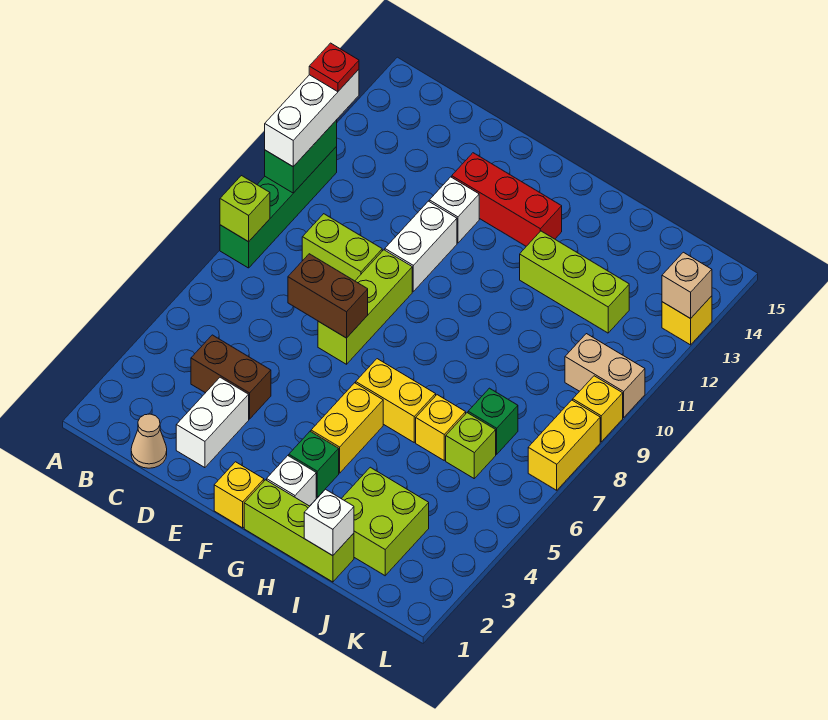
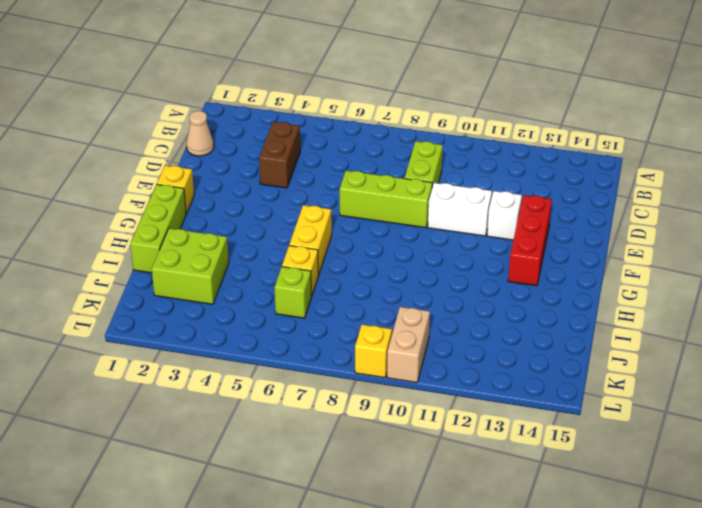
none -> green 1x4 brick [220,147,337,268]
none -> white 1x2 brick [176,377,249,468]
none -> white 1x1 brick [267,456,316,506]
none -> green 1x1 brick [289,431,339,497]

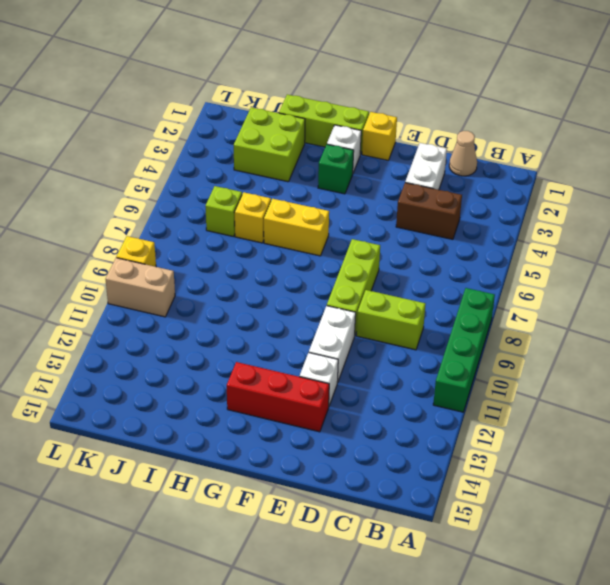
none -> yellow 1x2 brick [311,383,383,473]
none -> lime 1x3 brick [520,231,629,333]
none -> green 1x1 brick [468,388,518,454]
none -> yellow 1x2 brick [528,400,600,490]

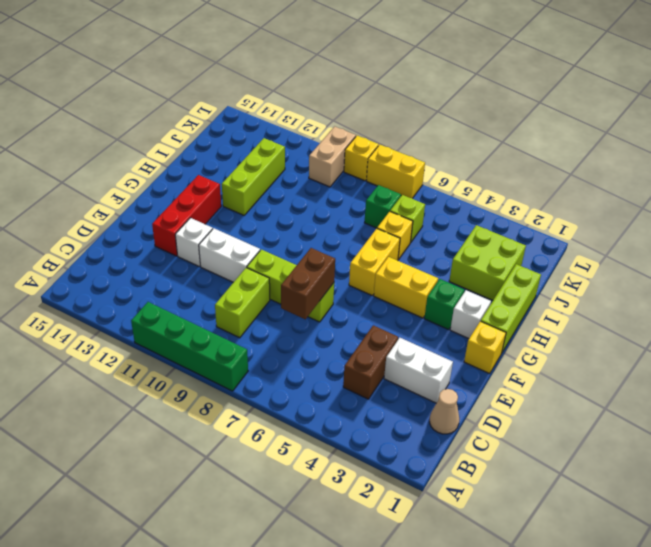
none -> yellow 1x1 brick [662,296,712,345]
none -> lime 1x1 brick [220,176,270,242]
none -> green 1x2 brick [265,120,337,193]
none -> white 1x1 brick [304,489,354,556]

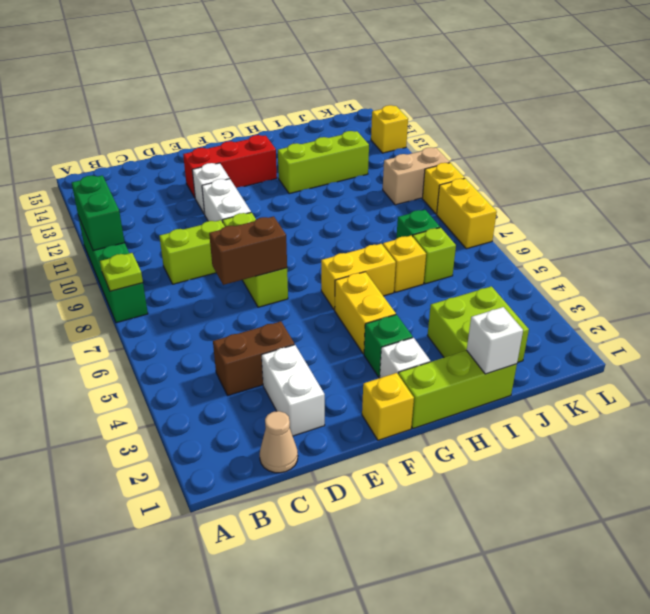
lime 1x1 plate [100,253,143,291] -> lime 1x1 brick [220,176,270,242]
none -> tan 1x1 brick [662,252,712,319]
none -> white 1x3 brick [265,69,359,167]
none -> red 1x1 plate [309,43,359,92]

